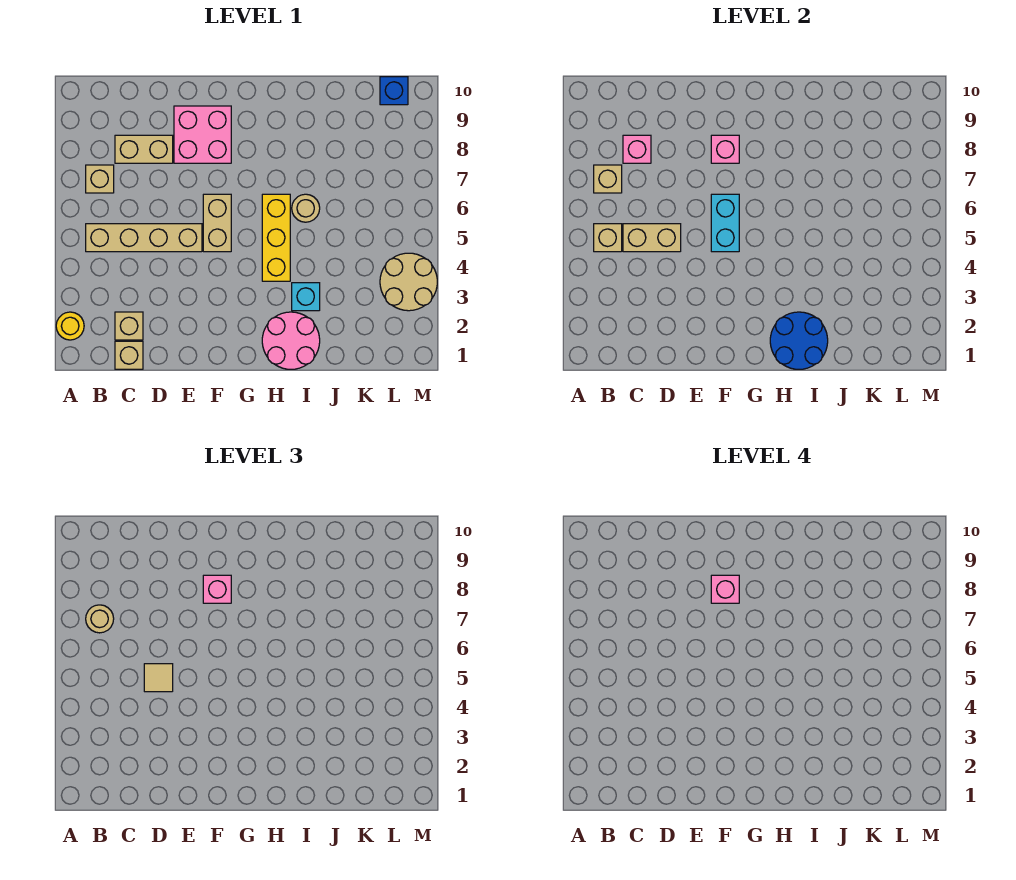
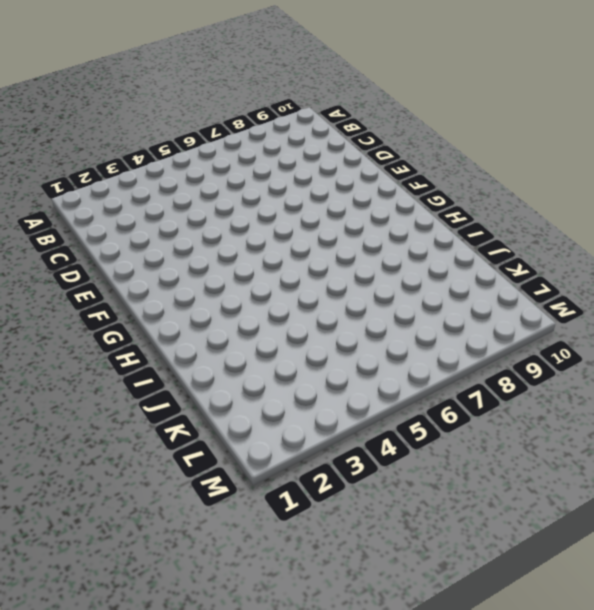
none -> yellow 1x1 round brick [56,312,84,340]
none -> tan 1x4 brick [86,224,202,252]
none -> tan 1x1 brick [86,165,114,193]

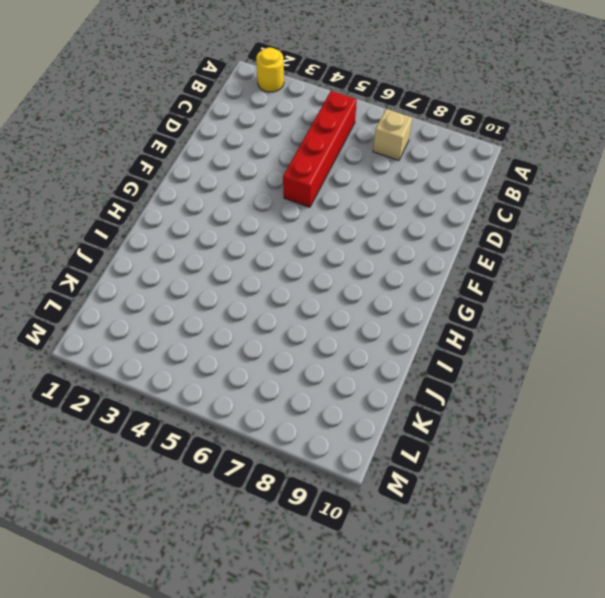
red 1x4 brick [283,91,357,207] -> tan 1x4 brick [86,224,202,252]
none -> tan 1x1 brick [115,341,143,369]
none -> tan 1x1 brick [115,312,143,340]
none -> tan 1x2 brick [115,135,173,163]

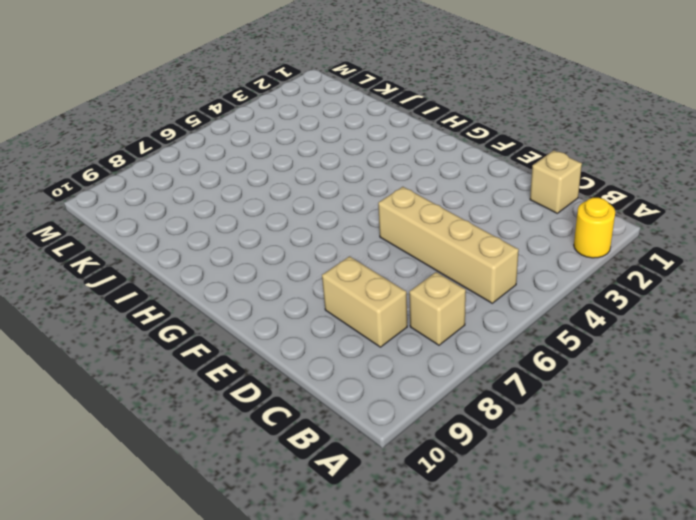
none -> tan 1x1 brick [115,312,143,340]
none -> pink 2x2 brick [174,106,231,163]
none -> tan 1x2 brick [203,194,231,252]

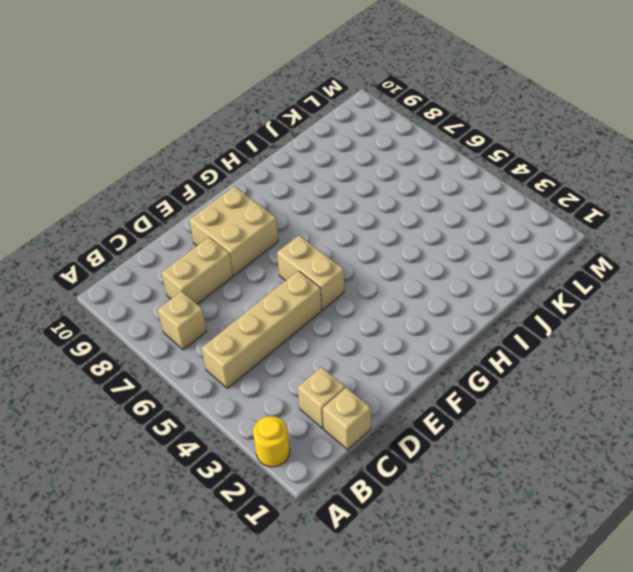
tan 2x2 brick [189,186,278,275] -> pink 2x2 brick [174,106,231,163]
none -> pink 2x2 round brick [262,312,320,369]
none -> yellow 1x3 brick [262,194,290,281]
none -> cyan 1x1 brick [292,283,320,311]

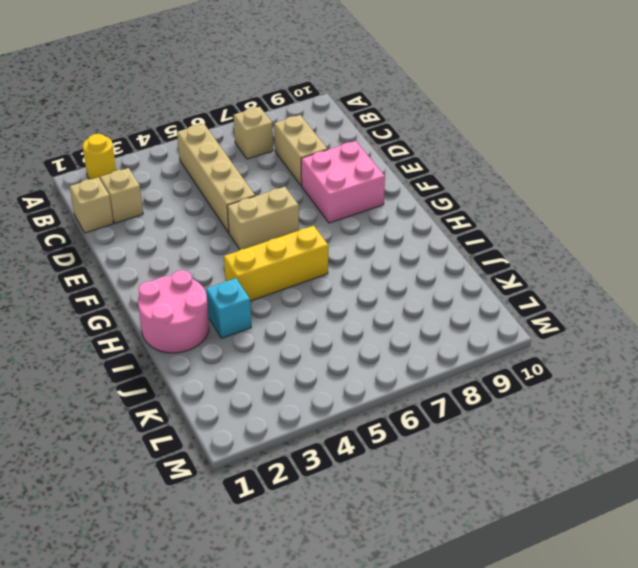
none -> tan 1x1 round brick [292,194,320,222]
none -> tan 2x2 round brick [380,253,437,311]
none -> blue 1x1 brick [380,77,408,105]

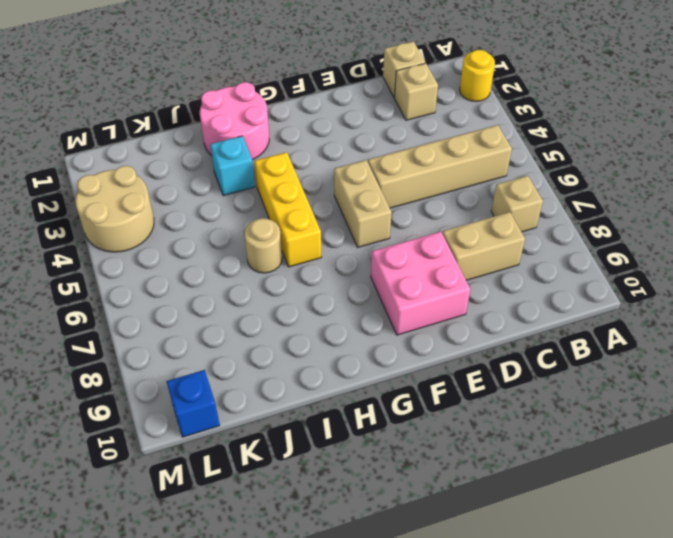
none -> tan 1x1 brick [594,224,622,252]
none -> tan 1x1 brick [594,165,622,193]
none -> tan 1x2 brick [623,224,681,252]

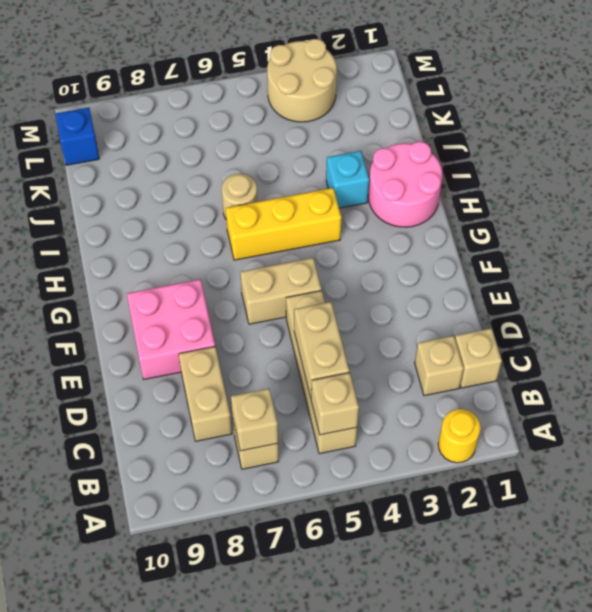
none -> pink 1x1 brick [623,135,651,163]
none -> cyan 1x2 brick [711,194,739,252]
none -> pink 1x1 brick [711,135,739,163]

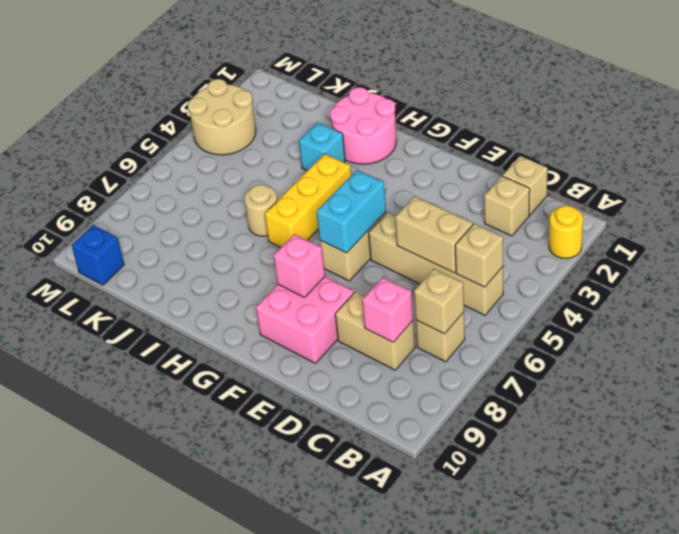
none -> blue 2x2 round brick [770,312,828,369]
none -> tan 1x1 round brick [86,605,114,633]
none -> tan 1x1 tile [144,664,173,692]

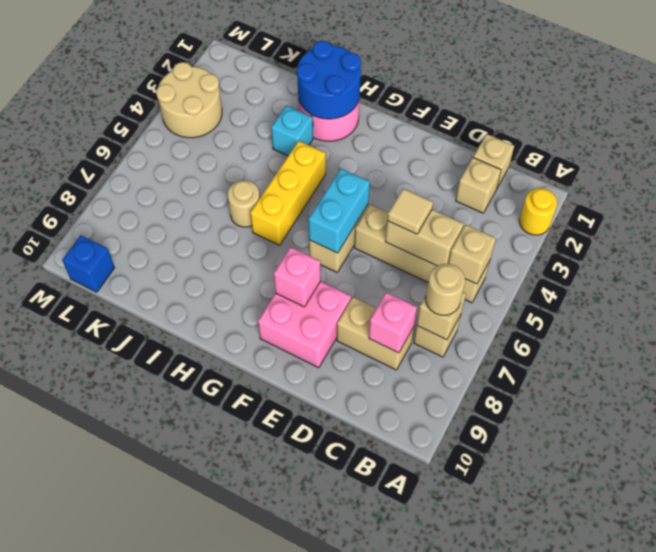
none -> pink 1x1 brick [203,575,231,603]
none -> pink 1x1 brick [711,575,739,603]

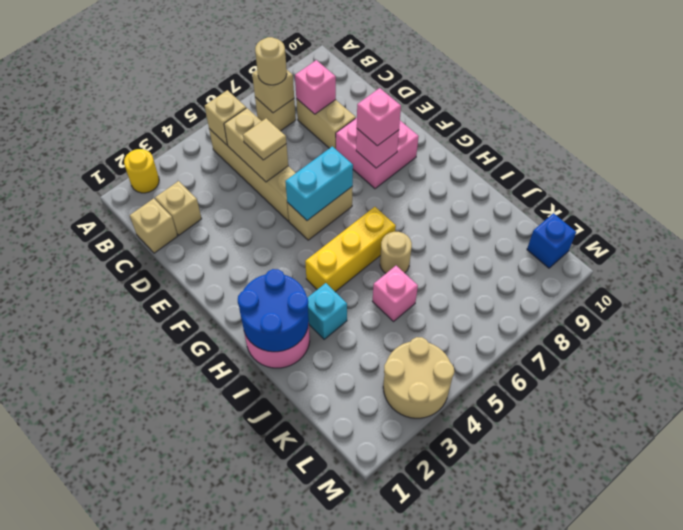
pink 1x1 brick [372,266,418,321] -> pink 1x1 brick moved to [711,575,739,603]

